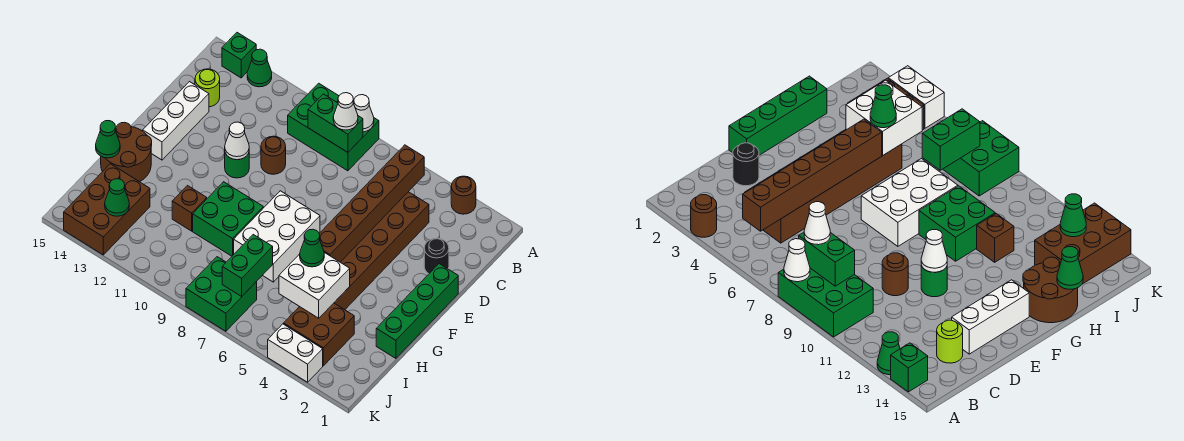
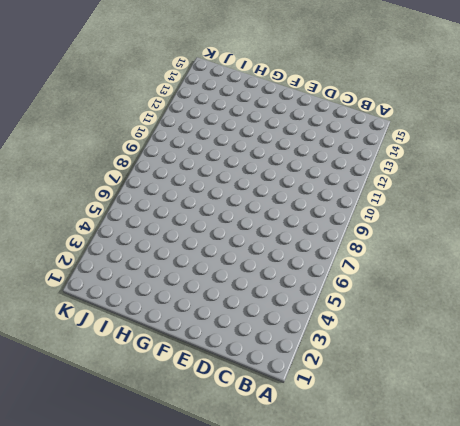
none -> brown 1x1 round brick [451,176,476,214]
none -> green 2x3 brick [288,83,379,171]
none -> green 1x1 cone [247,49,272,87]

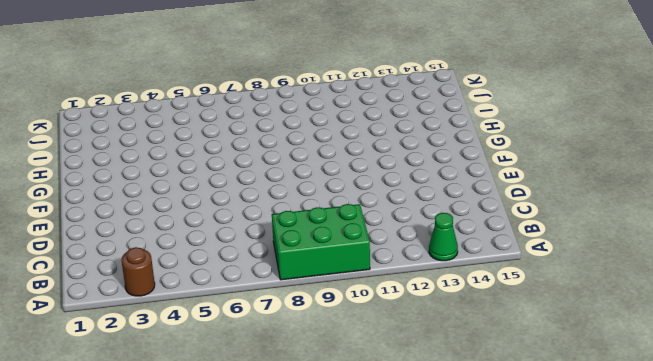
none -> green 1x1 brick [222,33,256,78]
none -> brown 2x6 brick [334,192,429,310]
none -> lime 1x1 round brick [195,69,220,107]

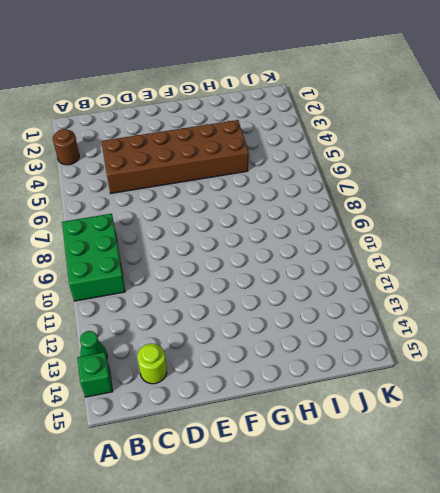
none -> black 1x1 round brick [424,238,449,274]
none -> brown 1x1 round brick [261,136,286,174]
none -> white 1x3 brick [143,82,209,160]

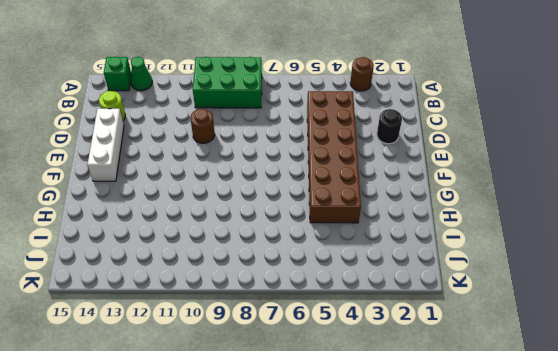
none -> green 1x4 brick [376,264,458,358]
none -> green 1x1 round brick [225,153,249,178]
none -> white 2x3 brick [234,191,320,282]

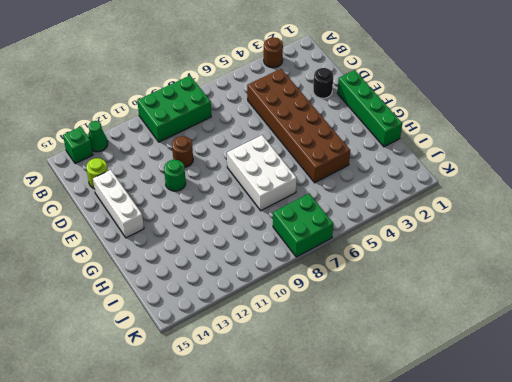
none -> green 2x2 brick [193,182,263,256]
none -> brown 2x2 round brick [101,122,152,182]
none -> brown 1x1 brick [172,186,207,231]

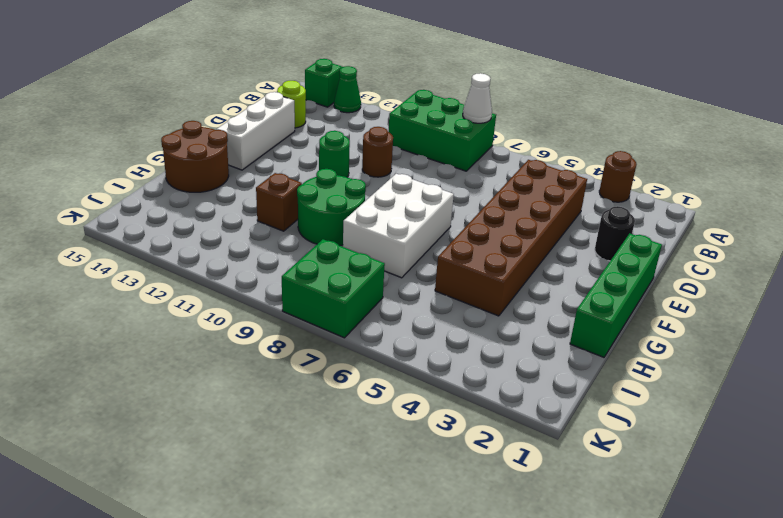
green 2x2 round brick [297,169,366,246] -> green 2x2 brick [193,182,263,256]
none -> brown 2x2 brick [284,303,354,366]
none -> brown 2x3 brick [64,164,150,255]
none -> white 1x2 brick [268,324,323,382]

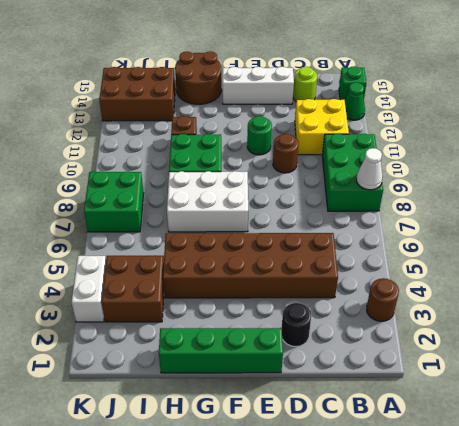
yellow 2x2 brick [295,99,349,155] -> none
none -> brown 1x6 brick [319,145,424,262]
none -> green 1x2 brick [308,94,363,152]
none -> white 1x1 cone [225,122,249,160]

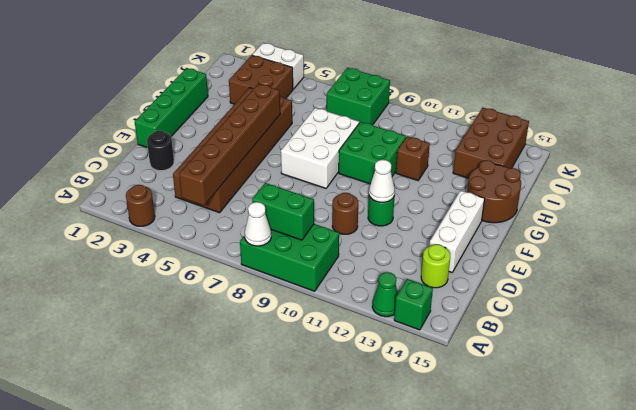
none -> white 2x2 brick [279,252,350,318]
none -> green 1x1 cone [96,121,120,158]
none -> green 1x2 brick [222,235,273,296]

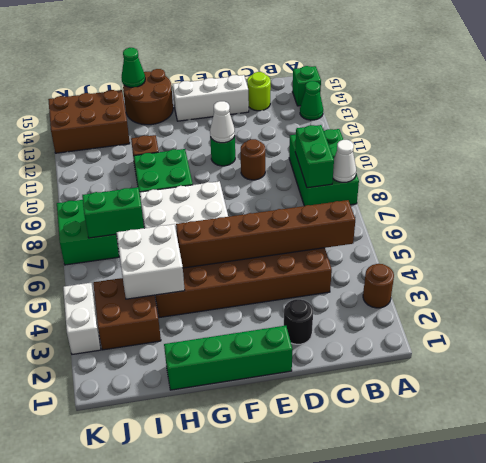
none -> green 1x1 cone [105,179,129,216]
none -> white 1x1 cone [333,93,358,130]
none -> green 1x1 cone [300,229,324,267]

